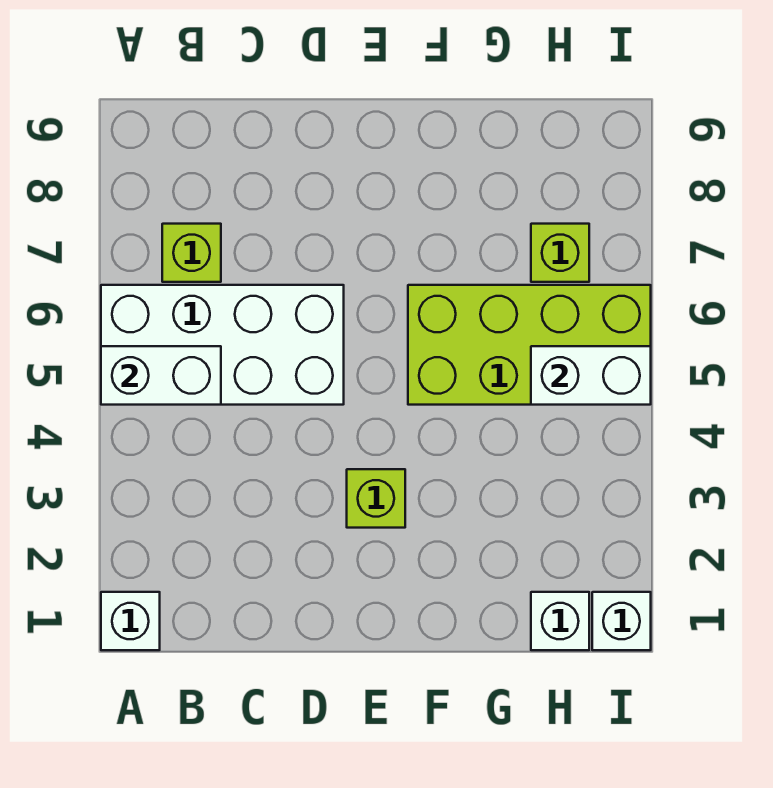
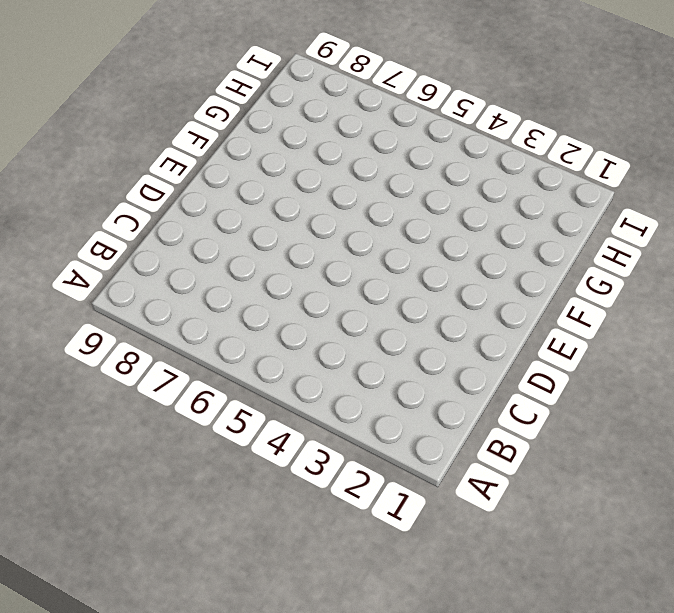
none -> white 1x1 brick [101,592,160,650]
none -> white 2x4 brick [101,285,344,405]

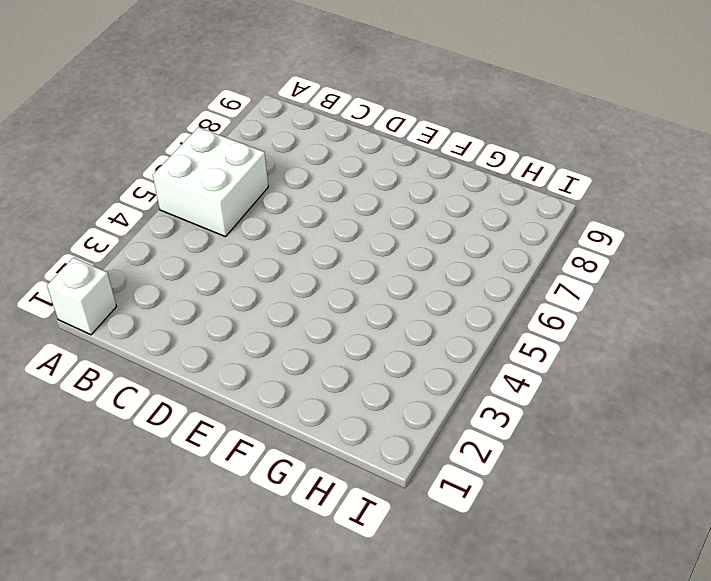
white 2x2 brick [153,127,268,237] -> white 2x4 brick [101,285,344,405]
none -> lime 1x1 brick [162,224,221,282]
none -> lime 1x1 brick [347,469,405,528]

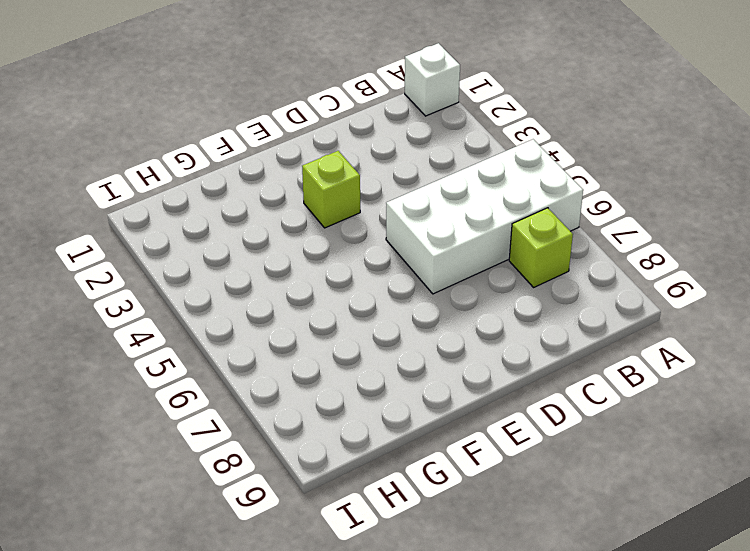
none -> lime 2x4 brick [408,285,651,405]
none -> white 1x1 brick [531,592,589,650]

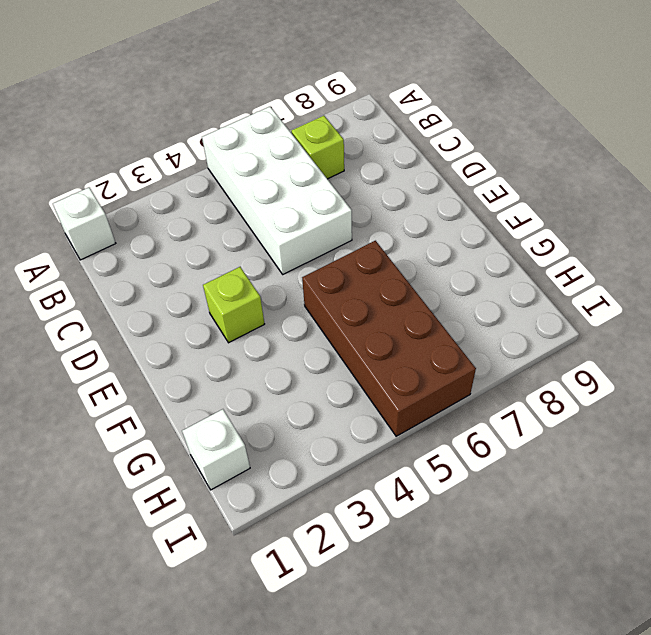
brown 2x4 brick [302,241,476,436] -> lime 2x4 brick [408,285,651,405]
none -> lime 1x1 brick [531,224,589,282]
none -> white 1x1 brick [592,592,651,650]

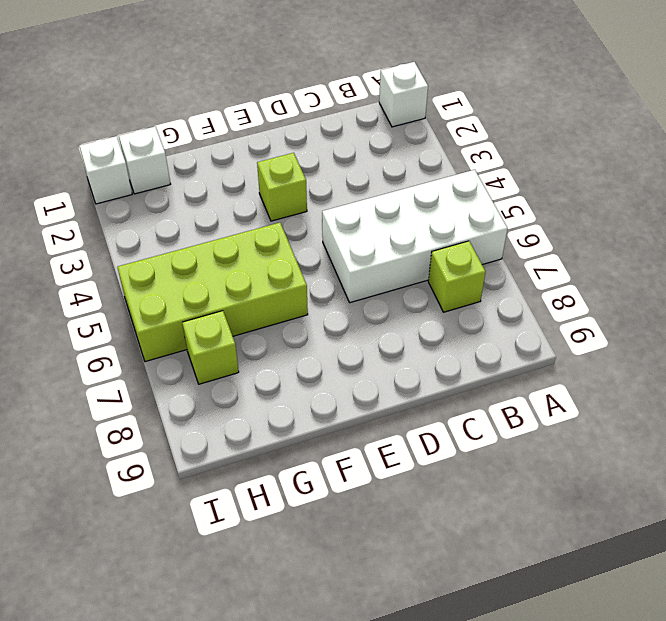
none -> white 1x2 brick [101,346,221,405]
none -> white 1x2 brick [531,346,651,405]

